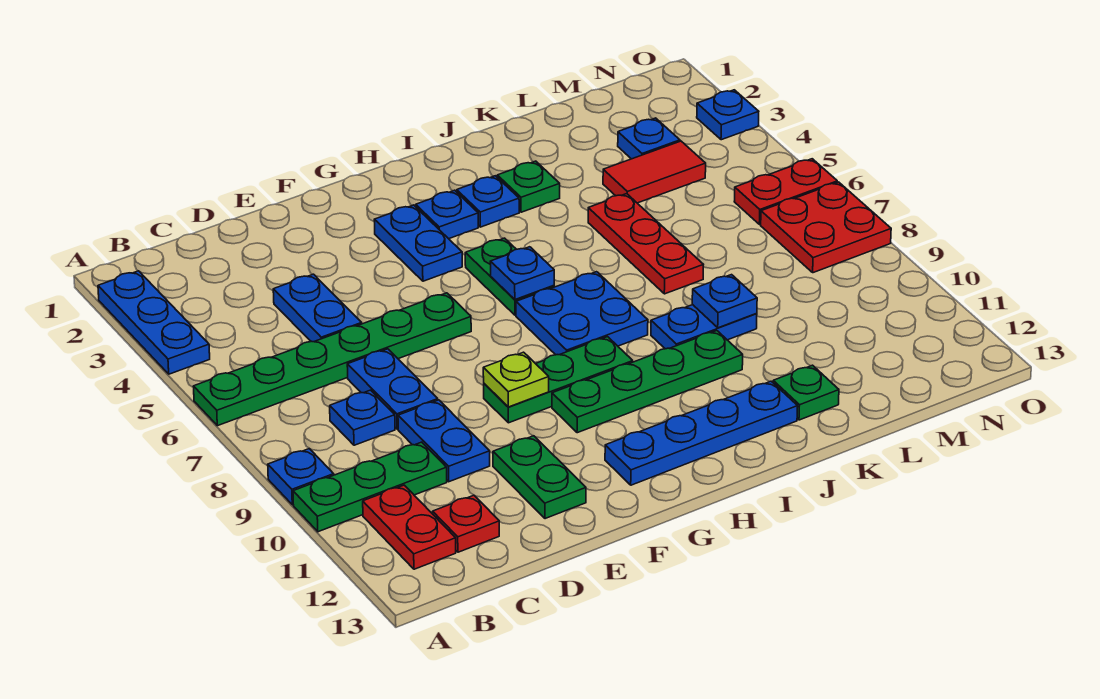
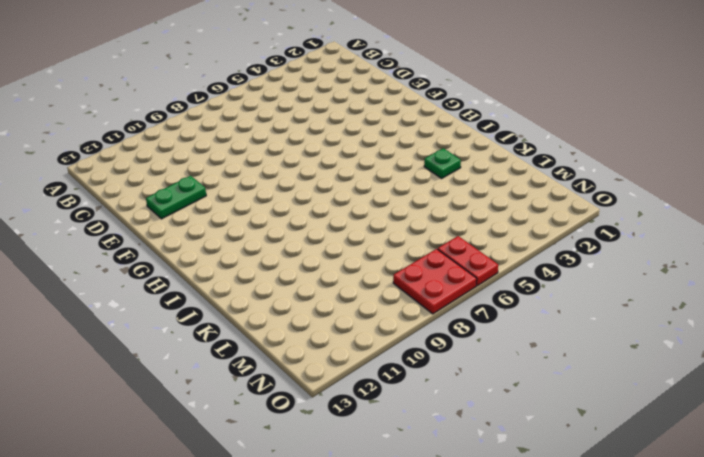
none -> blue 1x3 plate [98,271,210,374]
none -> green 1x6 plate [193,293,471,426]
none -> blue 1x1 plate [268,449,334,505]
none -> green 1x3 plate [293,442,447,532]

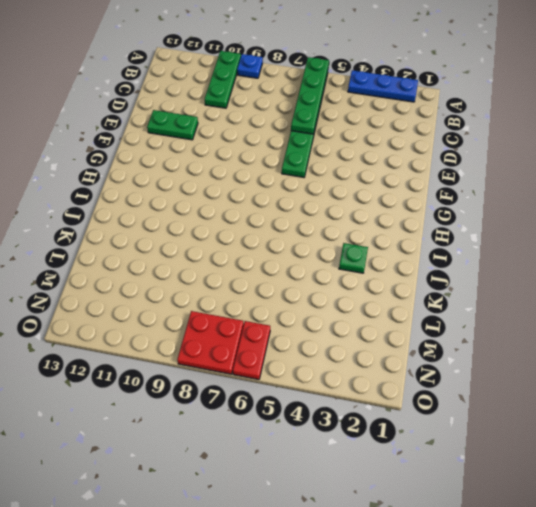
green 1x4 plate [291,57,329,134] -> green 1x4 plate moved to [552,331,743,433]
none -> red 1x2 plate [363,485,456,569]
none -> blue 1x1 plate [330,390,395,445]
none -> red 1x1 plate [433,495,499,552]
none -> blue 1x2 plate [273,274,362,342]

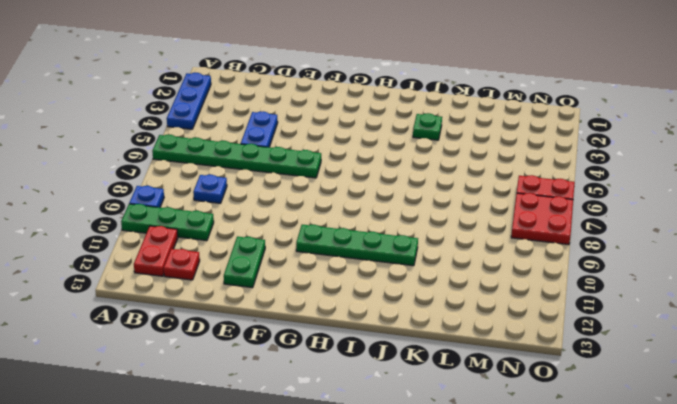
none -> blue 1x2 plate [347,349,438,429]
none -> blue 1x2 plate [398,400,490,482]
none -> green 1x3 plate [484,337,633,423]
none -> blue 1x2 plate [374,205,462,281]

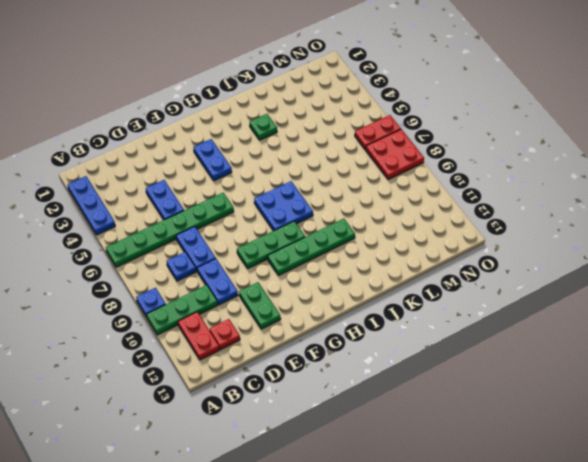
none -> blue 1x4 plate [605,381,798,485]
none -> blue 1x1 plate [416,190,478,239]
none -> green 1x2 plate [465,238,554,315]
none -> blue 1x1 plate [457,176,519,227]

